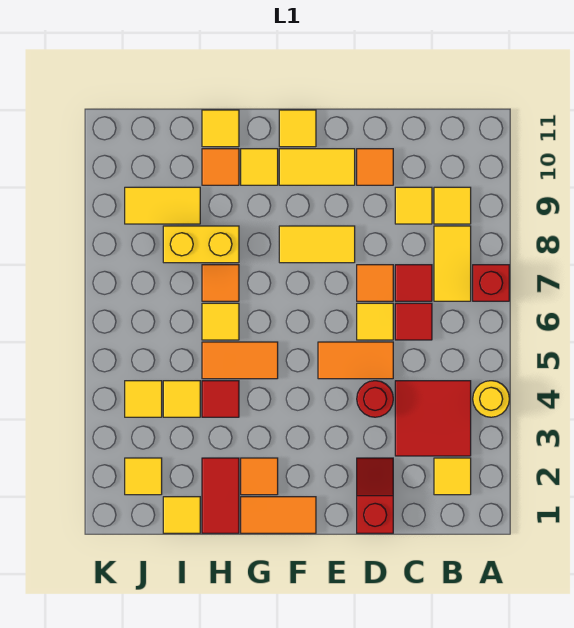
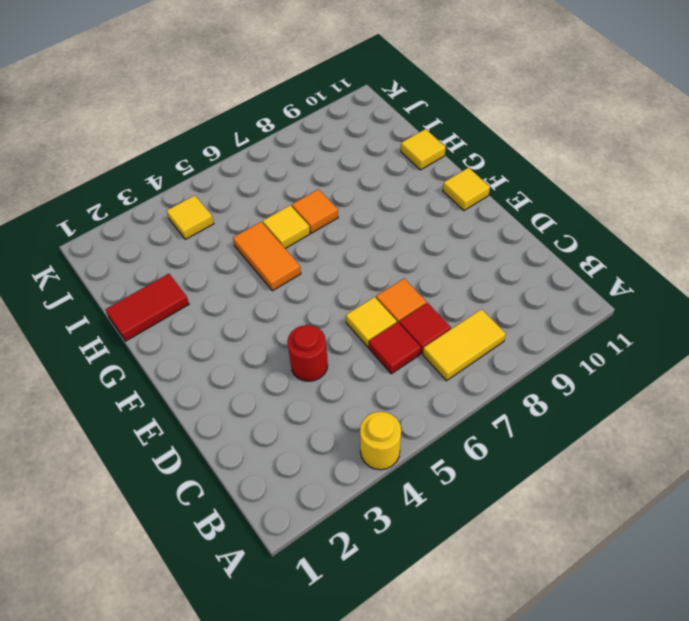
none -> red 1x1 brick [473,265,509,301]
none -> yellow 1x1 tile [434,458,471,495]
none -> red 2x2 tile [395,381,471,456]
none -> yellow 1x1 tile [434,187,471,224]

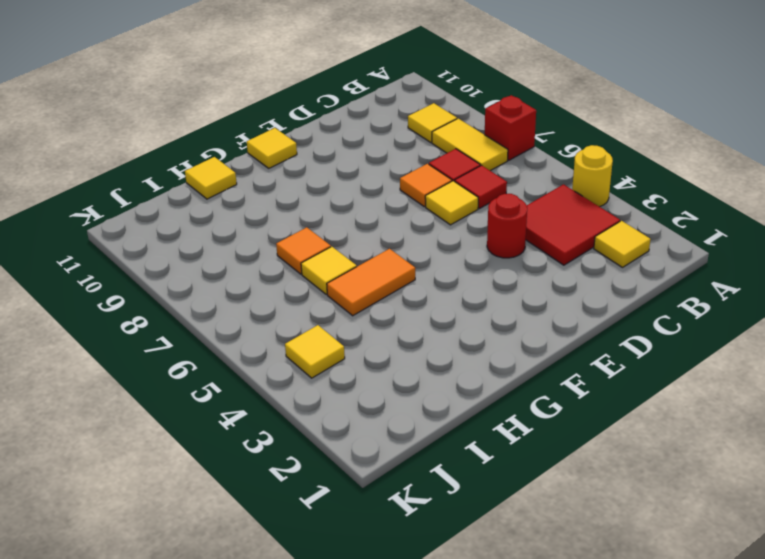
none -> yellow 1x1 tile [395,187,432,224]
none -> red 1x2 slope [357,458,393,533]
none -> orange 1x2 tile [318,342,393,379]
none -> orange 1x1 tile [357,149,393,185]

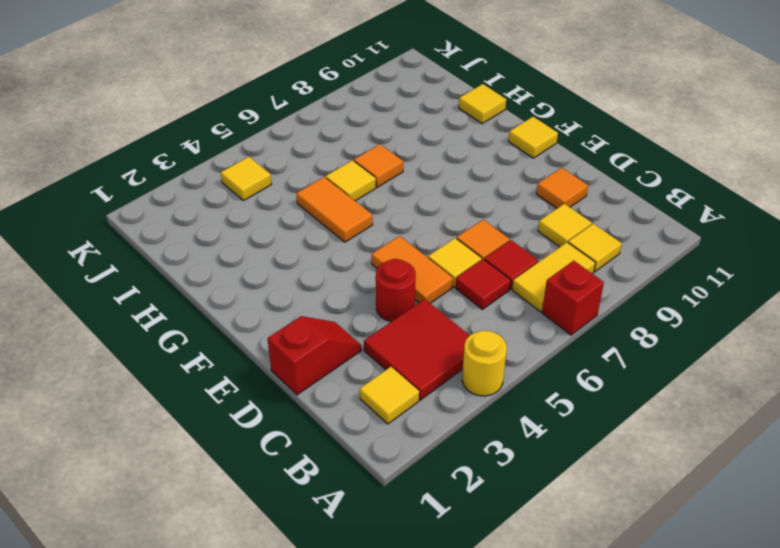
none -> yellow 1x2 tile [279,226,355,263]
none -> yellow 1x2 tile [279,149,355,185]
none -> orange 1x2 tile [241,497,316,533]
none -> orange 1x1 tile [241,458,278,495]

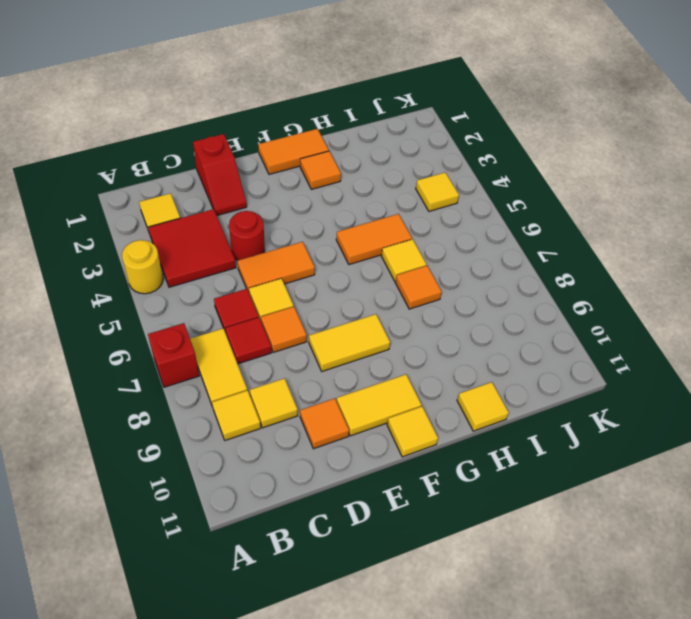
none -> yellow 1x1 tile [241,149,278,185]
none -> red 1x2 tile [202,458,239,533]
none -> red 1x1 tile [202,381,239,417]
none -> yellow 1x2 brick [163,226,239,263]

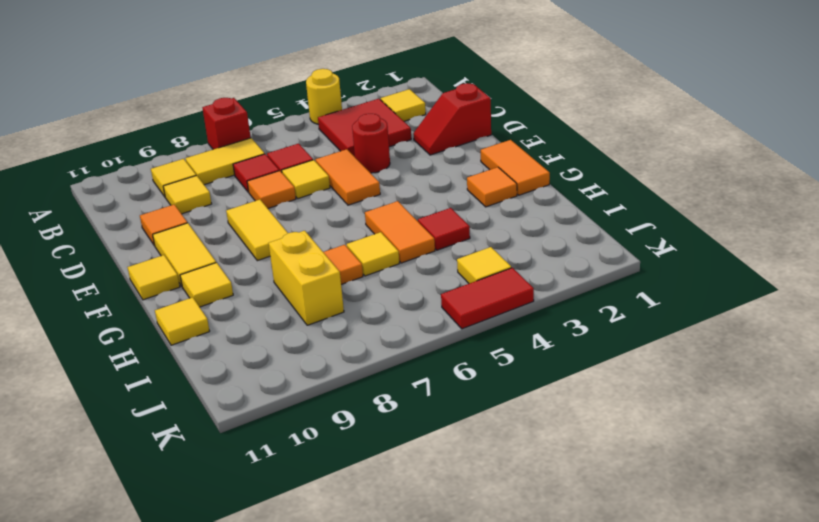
red 1x2 tile [441,268,534,329] -> red 1x2 tile moved to [202,458,239,533]
none -> orange 1x1 tile [202,149,239,185]
none -> yellow 1x1 tile [163,497,200,533]
none -> yellow 1x1 tile [163,381,200,417]
none -> yellow 1x2 tile [125,187,200,224]

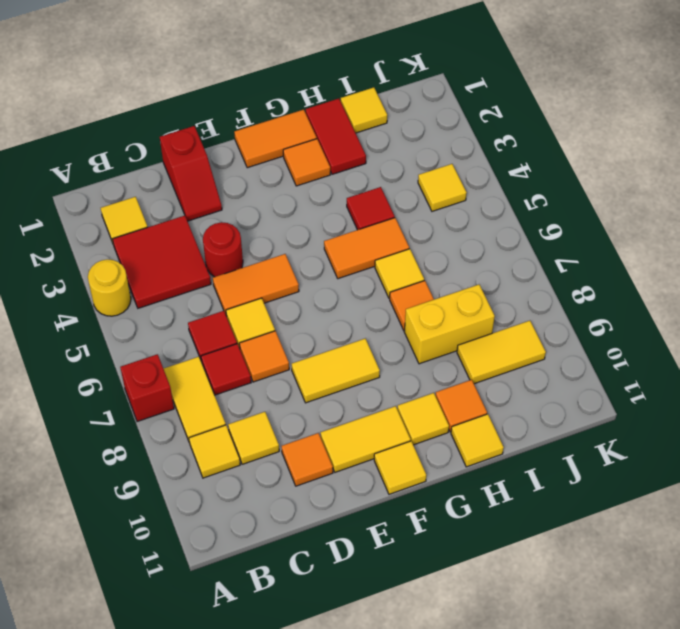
none -> yellow 1x1 tile [163,381,200,417]
none -> yellow 1x1 tile [125,458,162,495]

